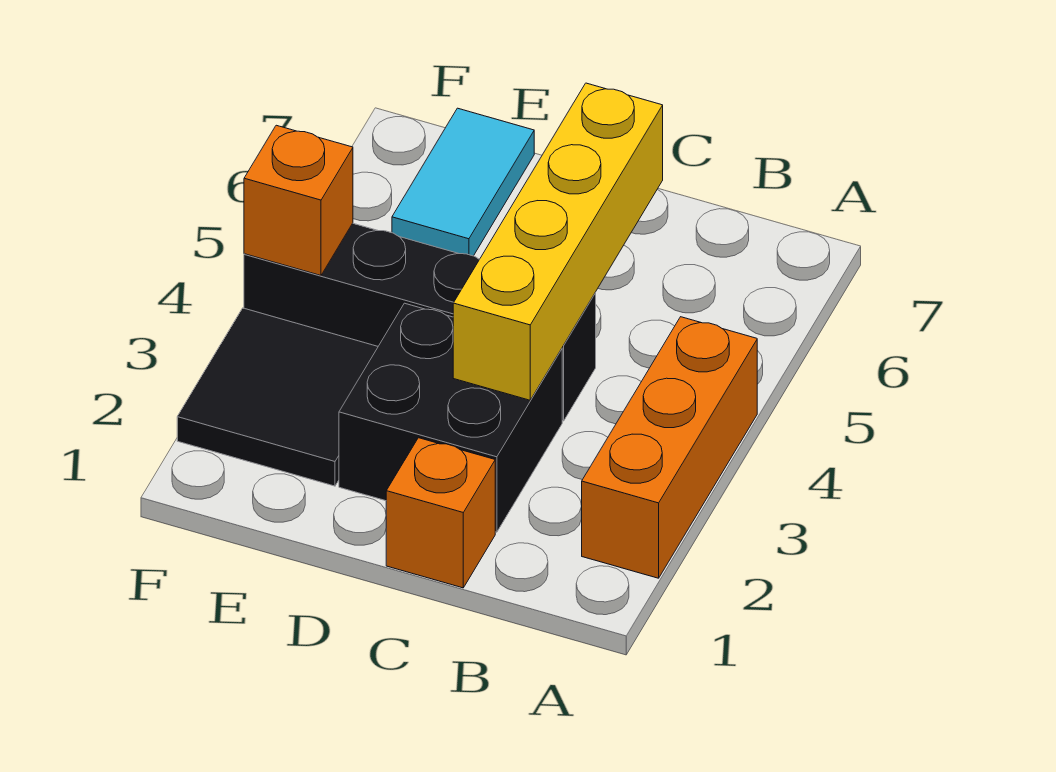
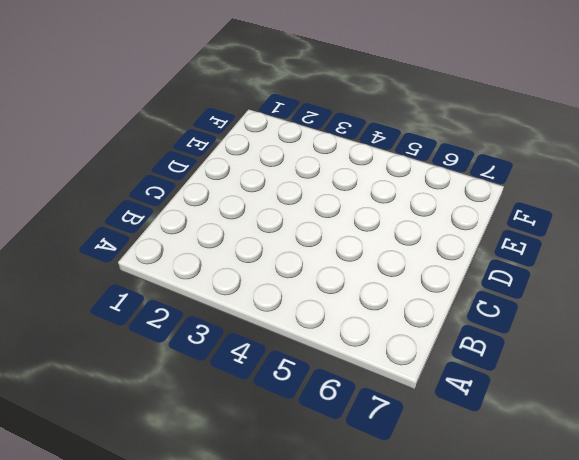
none -> orange 1x3 brick [582,317,757,578]
none -> orange 1x1 brick [386,438,495,588]

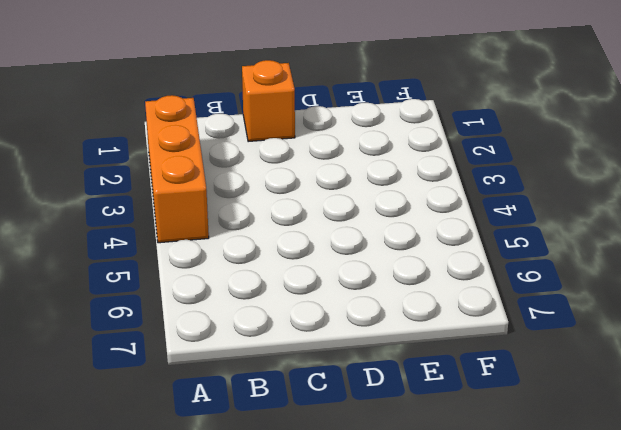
none -> black 2x2 brick [339,303,562,532]
none -> black 1x4 brick [244,223,596,421]

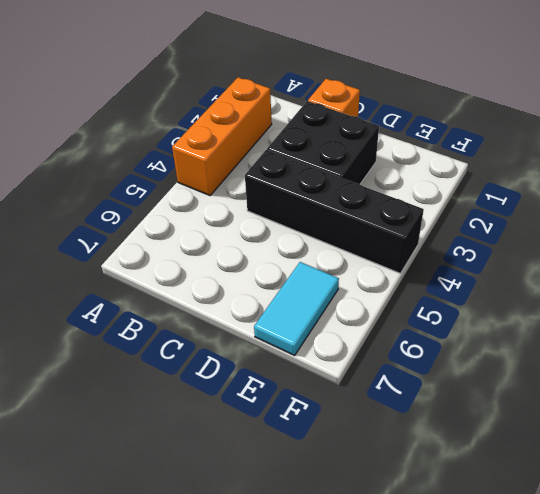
none -> black 2x2 tile [177,308,378,486]
none -> yellow 1x4 brick [453,83,663,400]

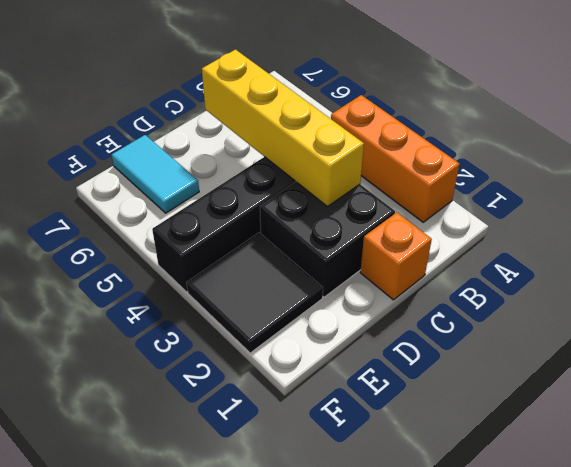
none -> orange 1x1 brick [244,125,353,275]

